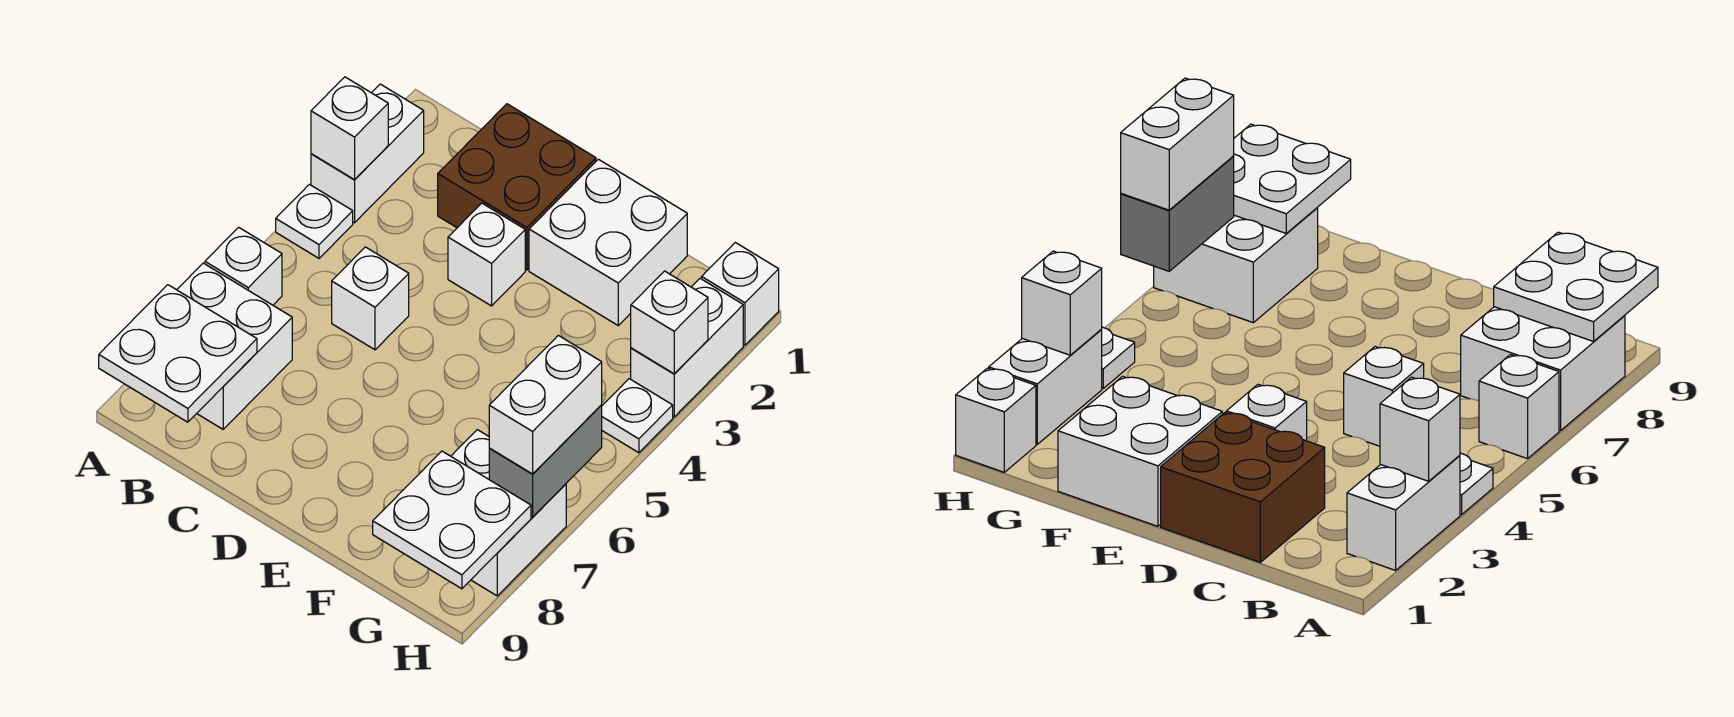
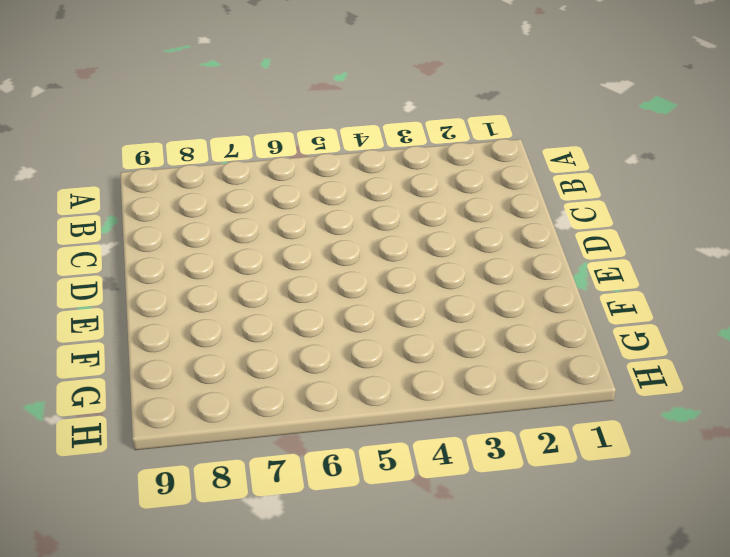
none -> white 1x2 brick [311,84,424,223]
none -> white 1x1 plate [276,184,353,258]
none -> white 1x1 brick [205,227,282,305]

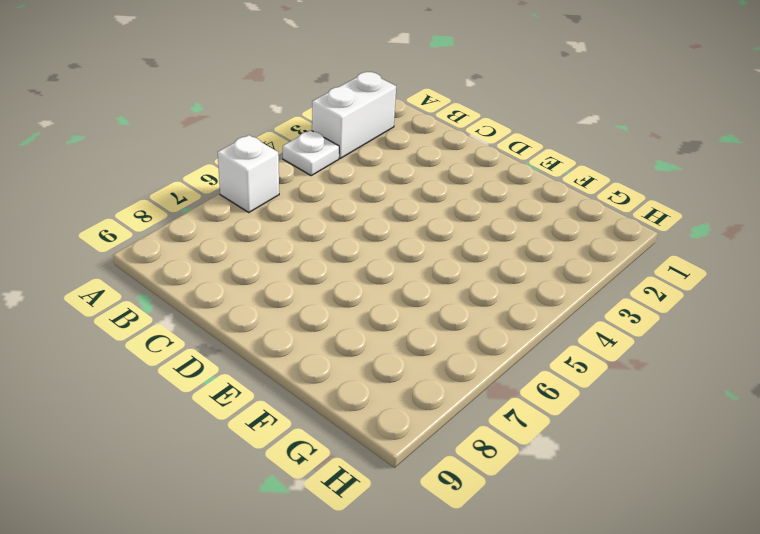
none -> white 2x2 brick [177,263,292,429]
none -> brown 2x2 brick [438,104,596,270]
none -> white 1x1 brick [332,247,409,350]

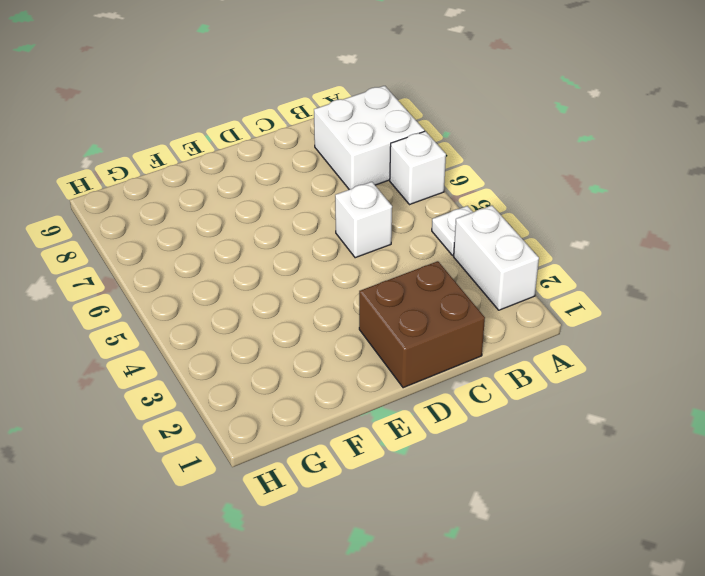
none -> white 1x1 brick [448,203,525,306]
none -> white 2x2 brick [529,159,687,325]
none -> white 2x2 brick [451,430,566,596]

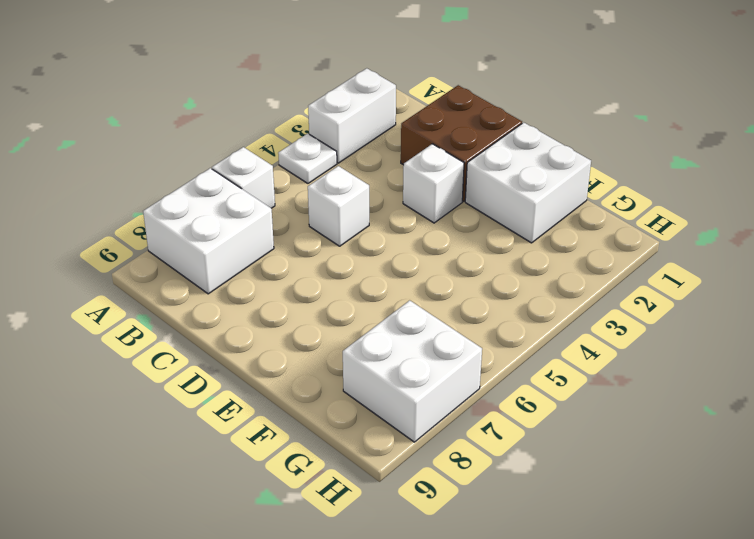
none -> white 1x1 brick [702,243,779,345]
none -> white 1x2 brick [631,279,743,417]
none -> white 1x1 plate [602,379,673,453]

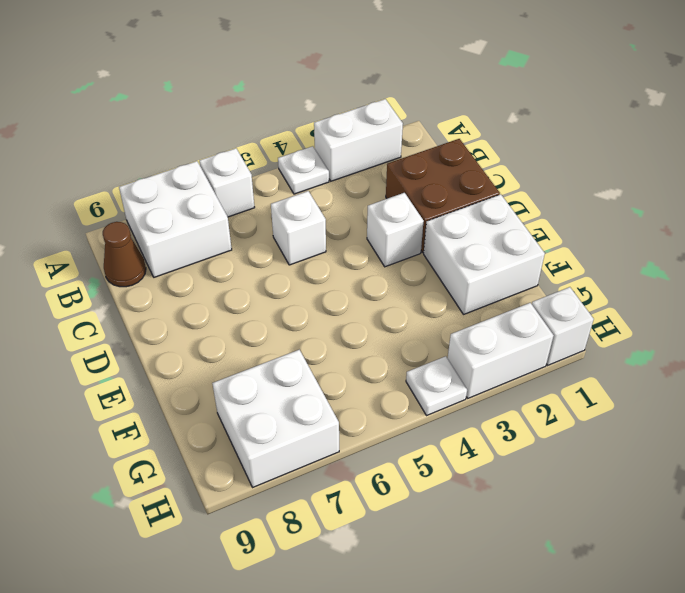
brown 1x1 cone [103,222,146,287] -> none
none -> white 1x1 brick [311,77,388,180]
none -> white 2x2 plate [99,285,257,422]
none -> white 2x2 plate [373,451,531,589]

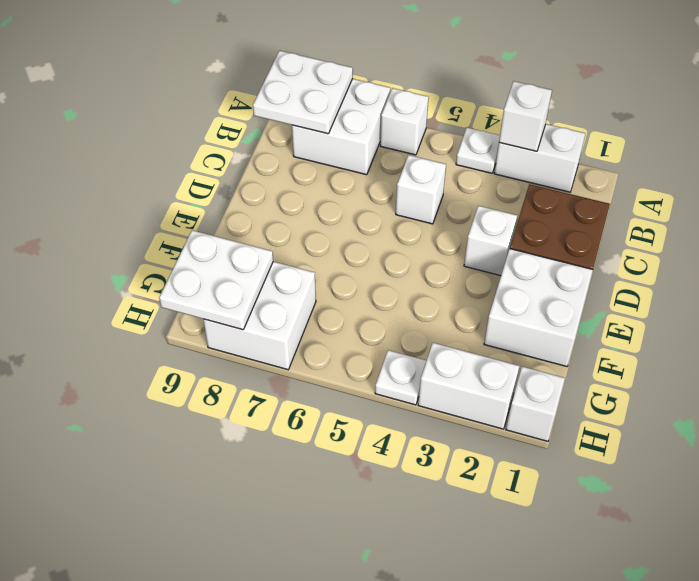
none -> white 1x1 brick [631,271,708,374]
none -> grey 1x2 brick [489,405,602,517]
none -> white 1x2 brick [489,335,602,474]

